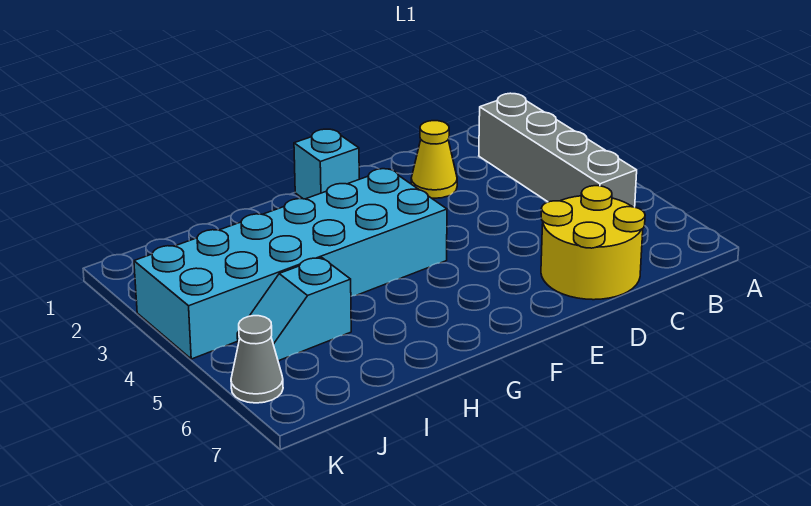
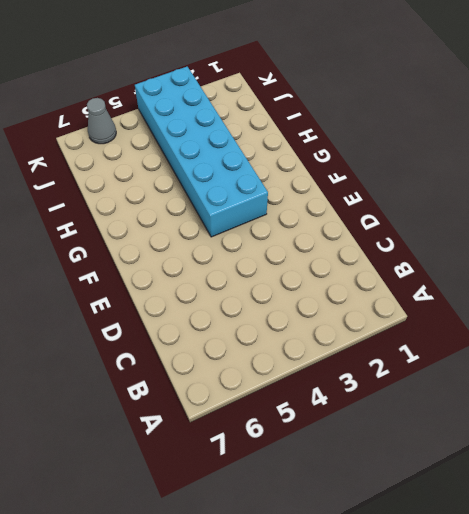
none -> grey 1x4 brick [479,93,637,207]
none -> yellow 2x2 round brick [541,186,645,300]

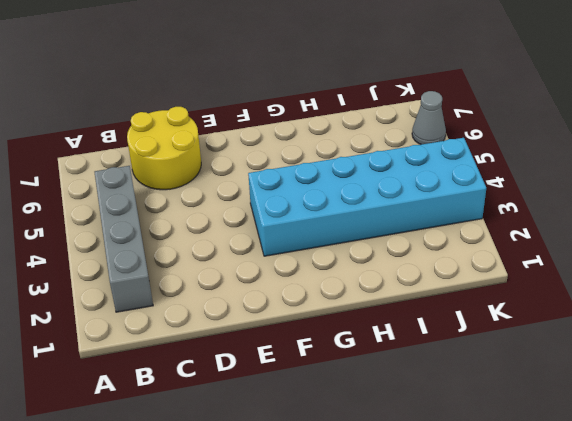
none -> yellow 1x1 cone [411,121,457,198]
none -> cyan 1x1 brick [294,129,359,199]

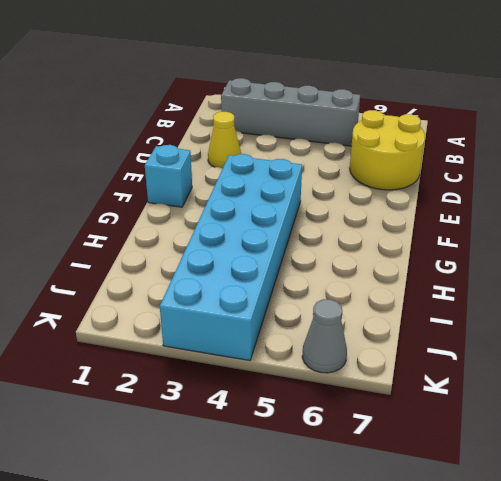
none -> cyan 1x2 slope [237,258,351,361]

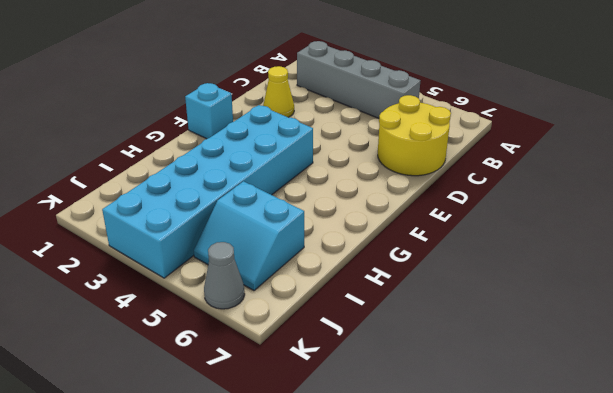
cyan 2x2 slope [194,181,304,290] -> cyan 1x2 slope [237,258,351,361]

